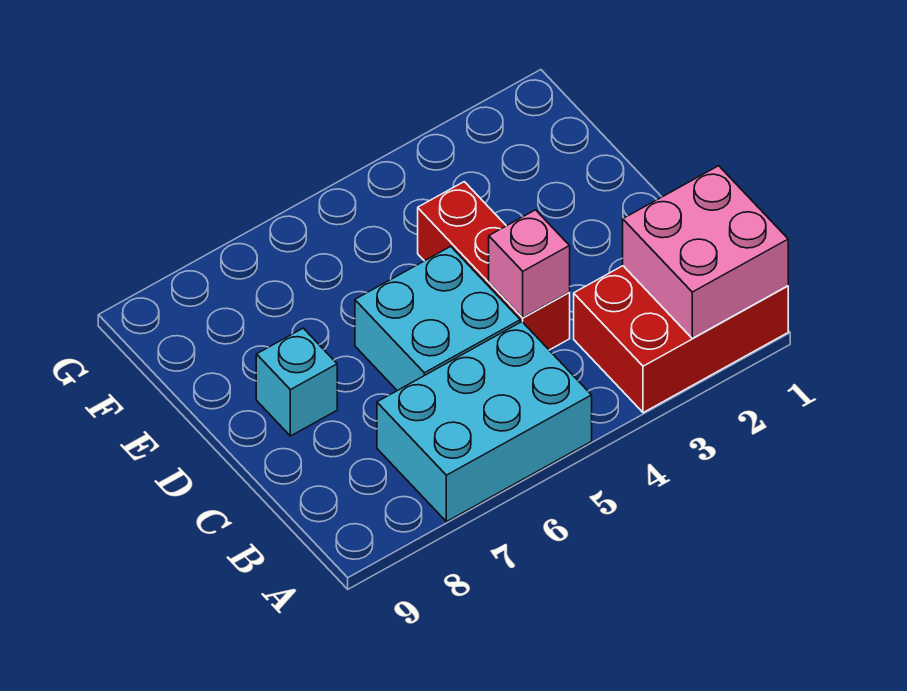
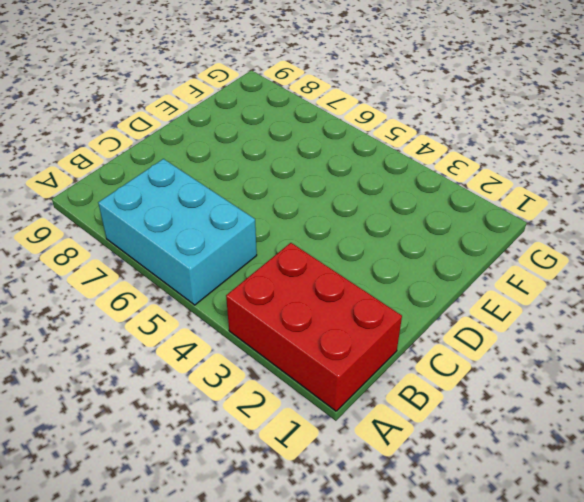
none -> red 1x3 brick [418,182,570,350]
none -> cyan 2x2 brick [355,246,520,391]

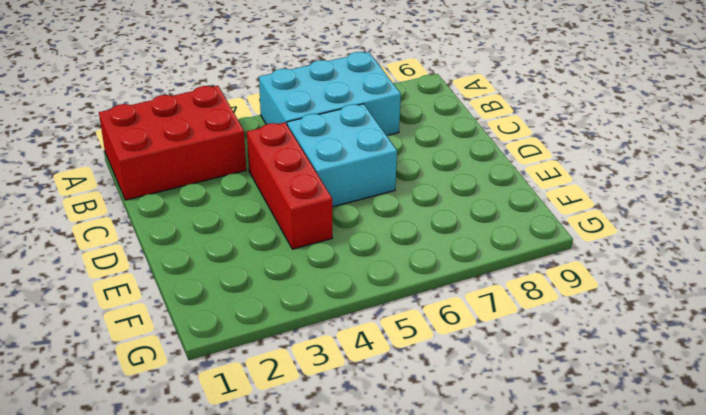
none -> cyan 1x1 brick [256,328,337,436]
none -> pink 2x2 brick [623,166,788,338]

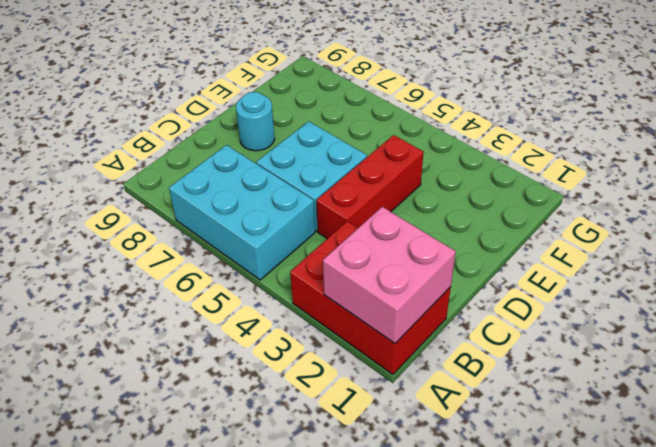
cyan 1x1 round brick [236,92,275,151] -> cyan 1x1 brick [256,328,337,436]
none -> pink 1x1 brick [489,210,570,318]

